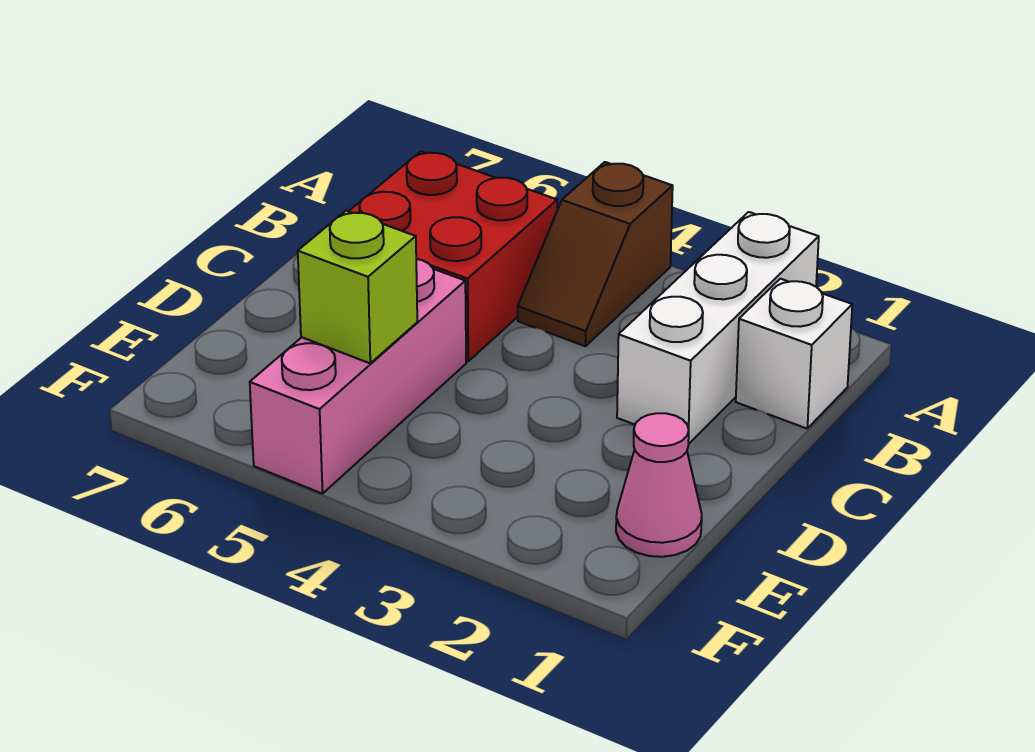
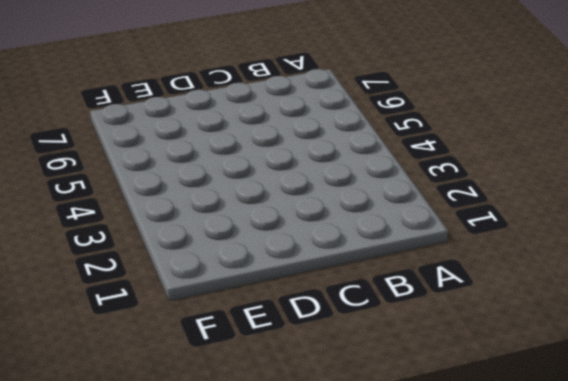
none -> white 1x3 brick [617,212,819,444]
none -> brown 1x2 slope [518,162,673,346]

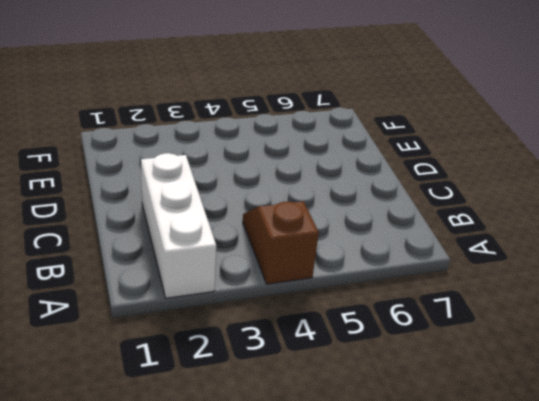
none -> white 1x1 brick [736,279,852,428]
none -> red 2x2 brick [349,151,557,361]

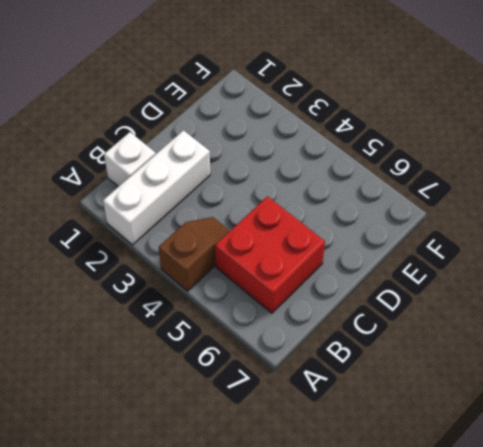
none -> pink 1x3 brick [250,259,466,494]
none -> pink 1x1 cone [616,413,702,557]

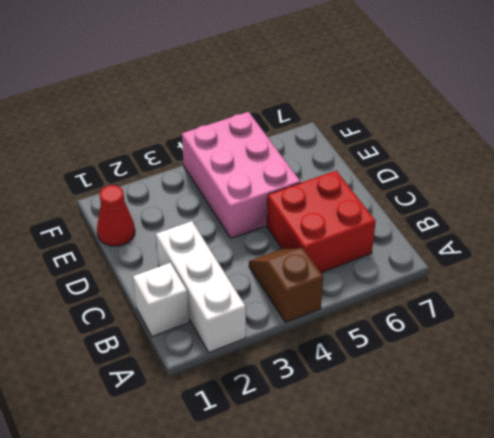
pink 2x3 brick [182,112,301,238] -> pink 1x3 brick [250,259,466,494]
red 1x1 cone [97,185,135,246] -> pink 1x1 cone [616,413,702,557]
none -> lime 1x1 brick [298,211,417,363]

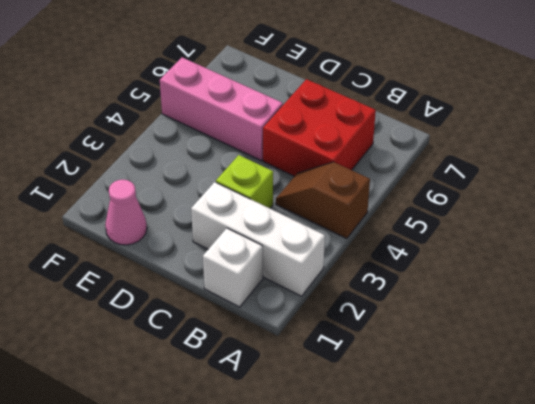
lime 1x1 brick [216,155,273,208] -> lime 1x1 brick moved to [298,211,417,363]

